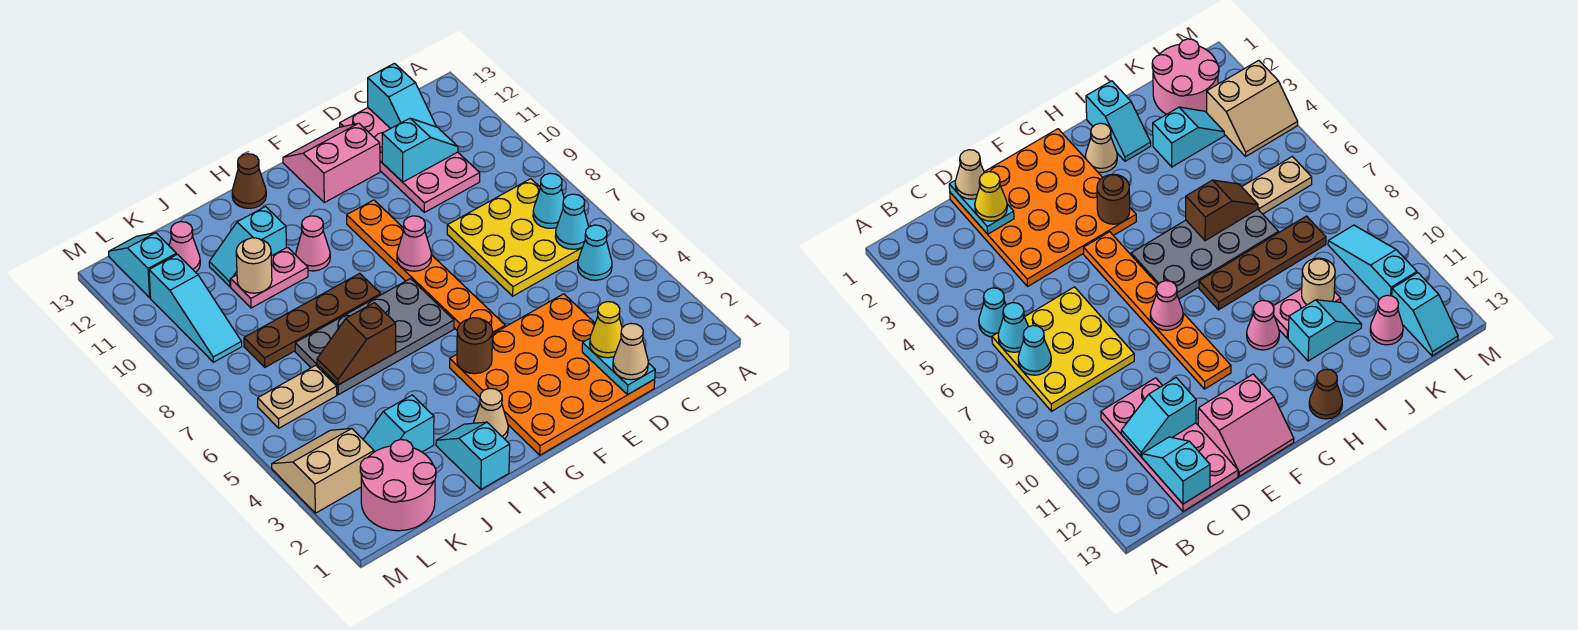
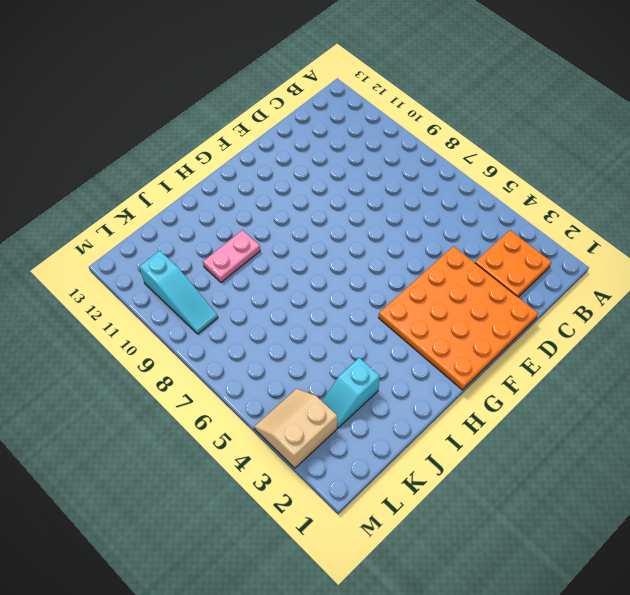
orange 2x2 plate [475,230,551,297] -> none
none -> cyan 1x1 cone [578,225,612,280]
none -> yellow 3x3 plate [447,179,582,296]
none -> pink 2x4 plate [340,108,480,212]
none -> pink 2x2 slope [283,123,380,202]

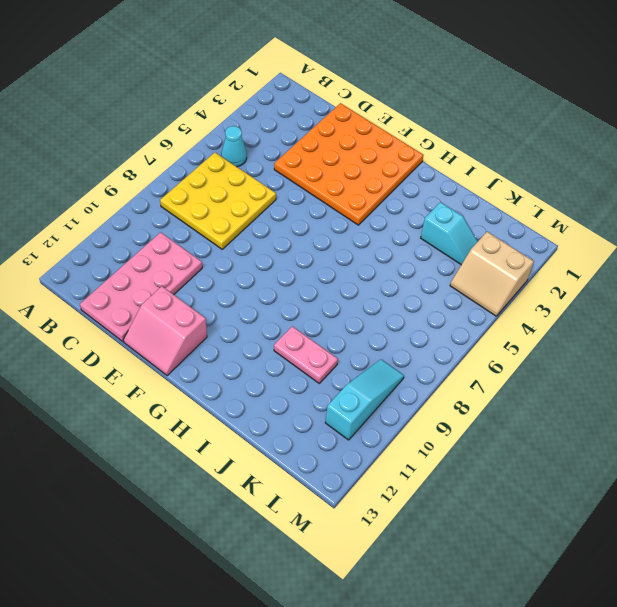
none -> orange 1x6 plate [347,200,505,334]
none -> grey 2x4 plate [295,279,454,395]
none -> tan 1x1 cone [474,388,508,439]
none -> brown 1x4 plate [244,273,381,367]

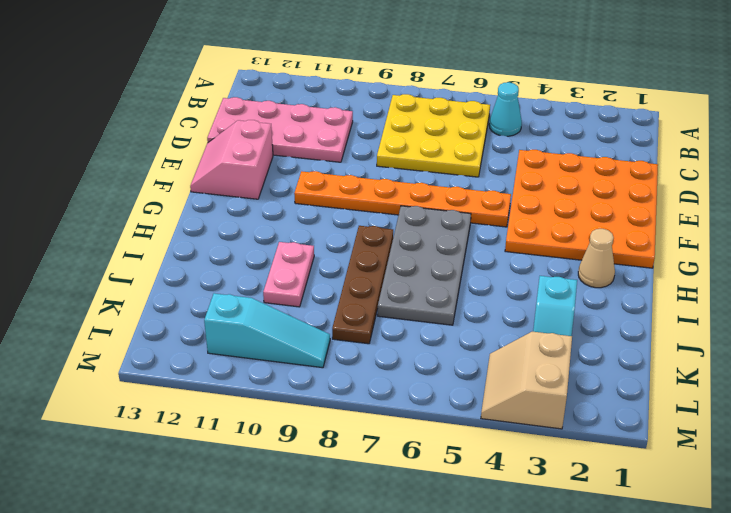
none -> pink 1x1 cone [296,216,330,271]
none -> brown 1x1 cone [232,154,266,208]
none -> cyan 1x2 slope [436,422,510,489]
none -> cyan 1x2 slope [209,207,286,287]

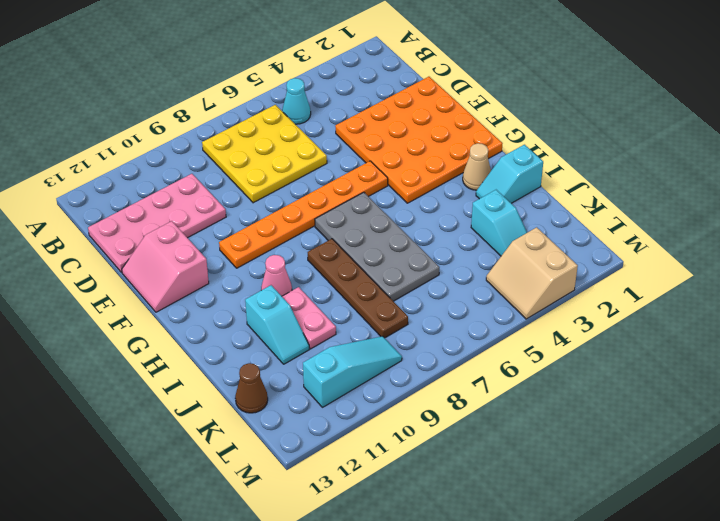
brown 1x1 cone [235,363,268,413] -> brown 1x1 cone moved to [232,154,266,208]
none -> pink 2x2 round brick [360,440,436,531]
none -> tan 1x2 plate [258,365,337,428]
none -> pink 1x1 cone [169,222,200,272]
none -> cyan 1x2 slope [109,233,176,298]

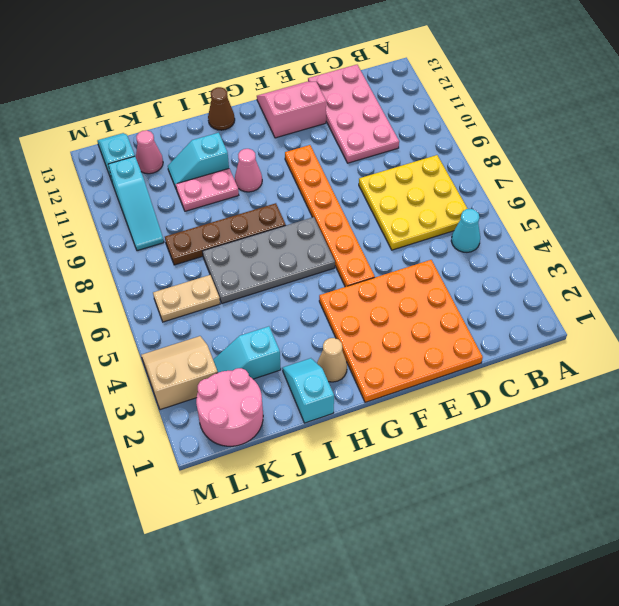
none -> cyan 1x1 cone [555,194,589,249]
none -> cyan 1x1 cone [533,173,564,228]
none -> cyan 1x2 slope [382,118,458,182]
none -> cyan 1x2 slope [368,63,436,129]

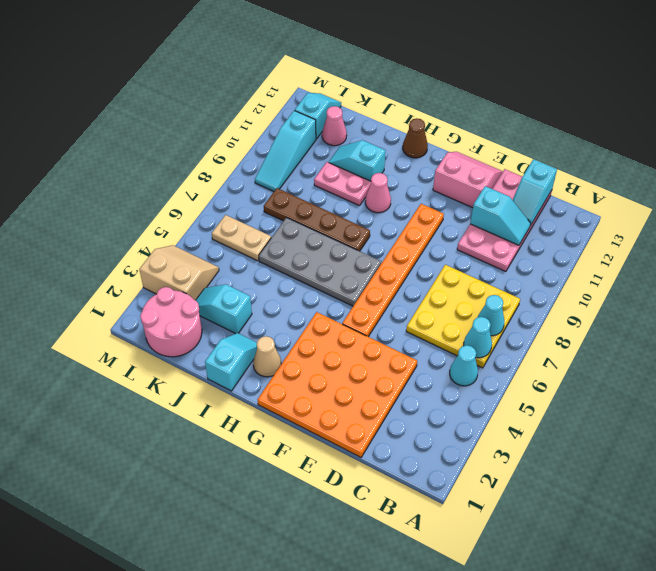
none -> cyan 1x2 plate [582,338,655,395]
none -> pink 1x1 cone [397,216,431,271]
none -> brown 1x1 round brick [457,318,493,374]
none -> brown 1x2 slope [317,303,396,385]

